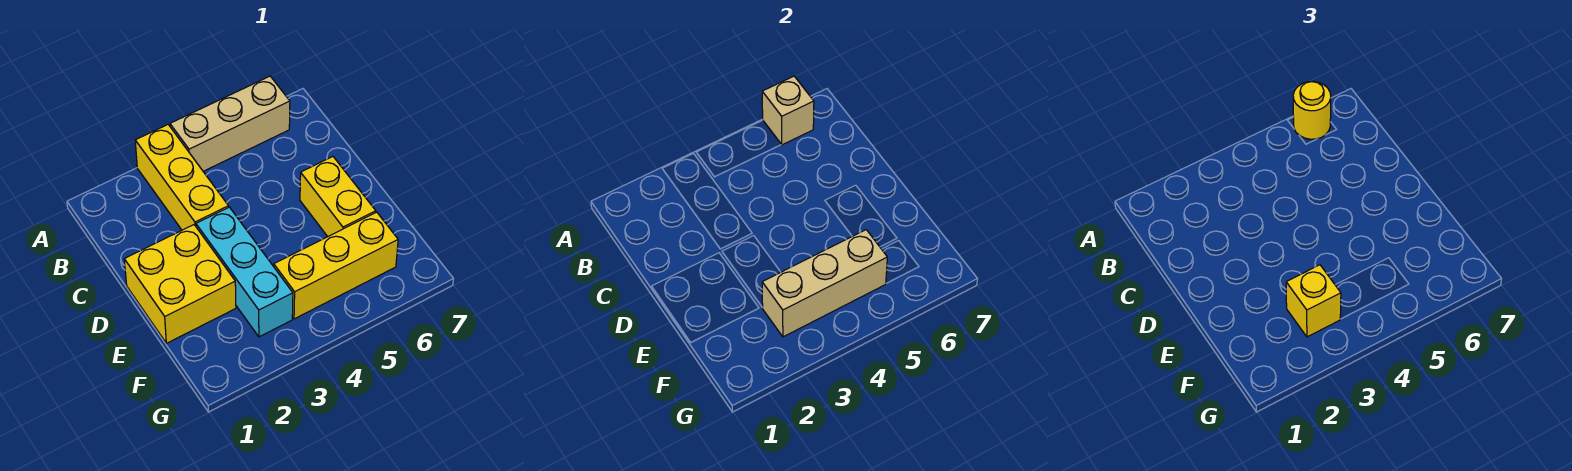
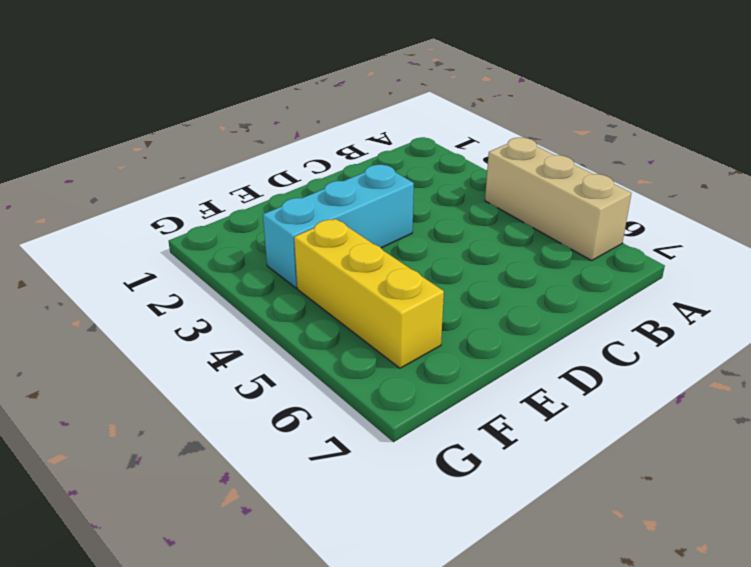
none -> yellow 1x3 brick [135,125,229,230]
none -> yellow 2x2 brick [124,225,236,343]

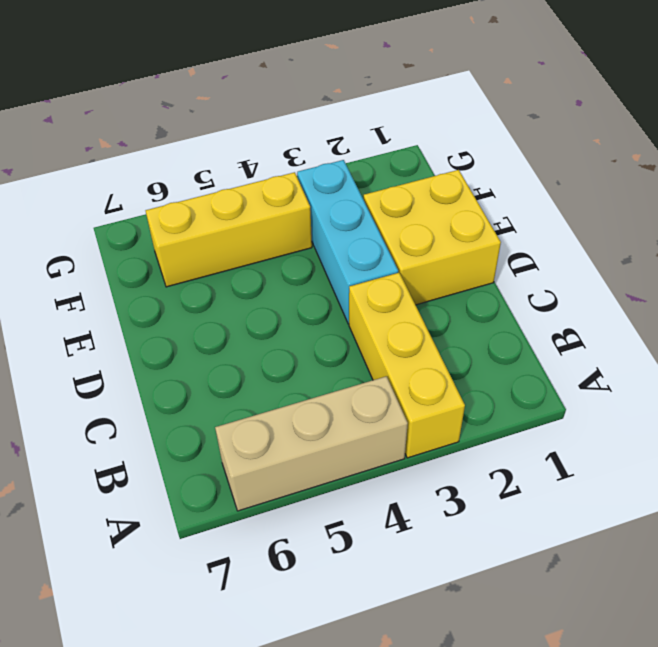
none -> yellow 1x2 brick [300,157,376,237]
none -> tan 1x1 brick [762,76,814,145]

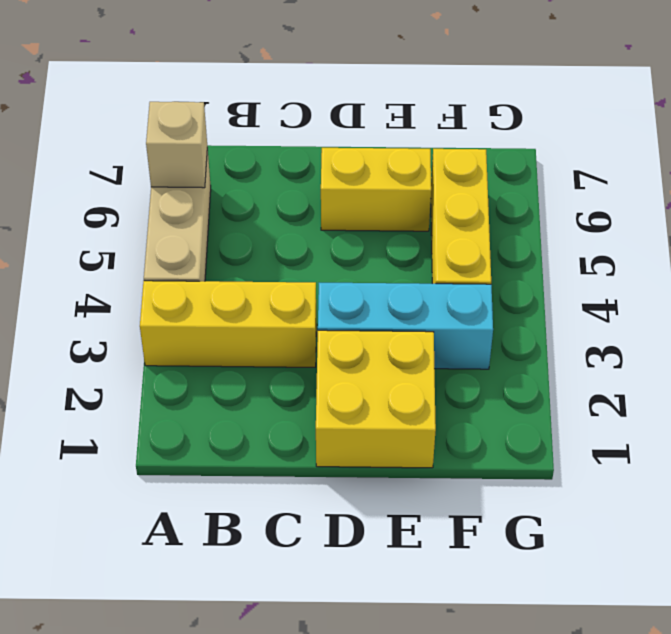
none -> tan 1x3 brick [762,230,887,337]
none -> yellow 1x1 round brick [1293,82,1331,139]

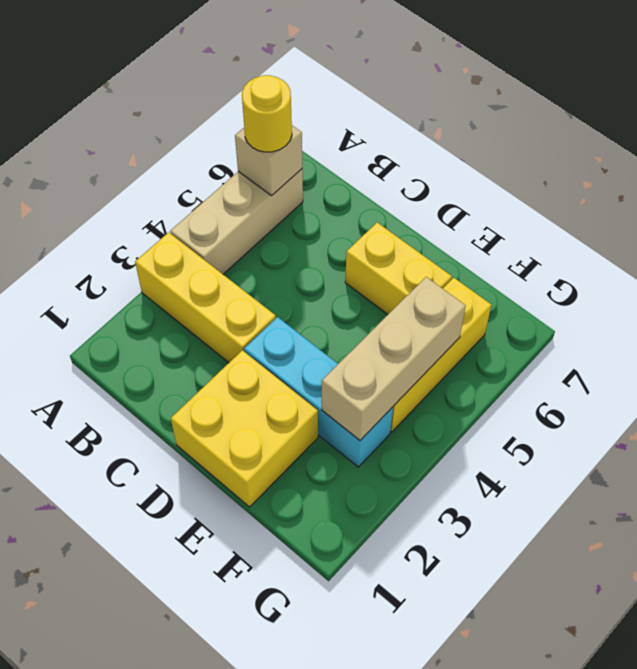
none -> yellow 1x1 brick [1286,265,1341,337]

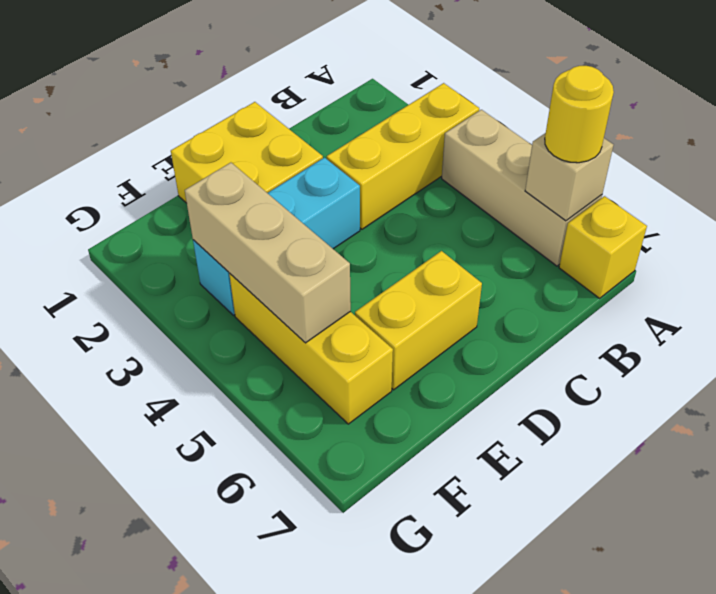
yellow 1x1 brick [559,196,647,298] -> yellow 1x1 brick moved to [1286,265,1341,337]

